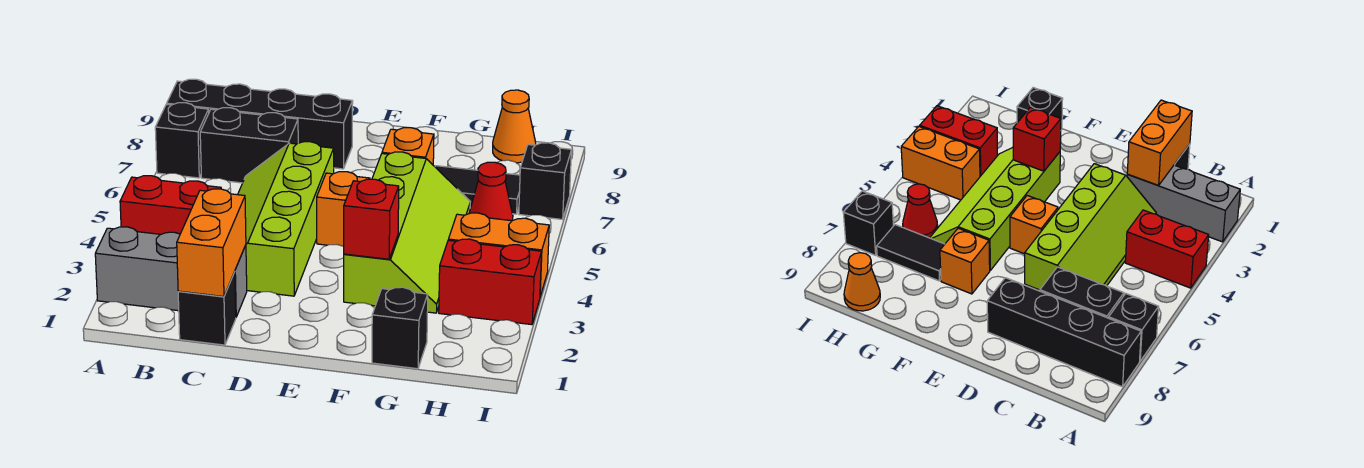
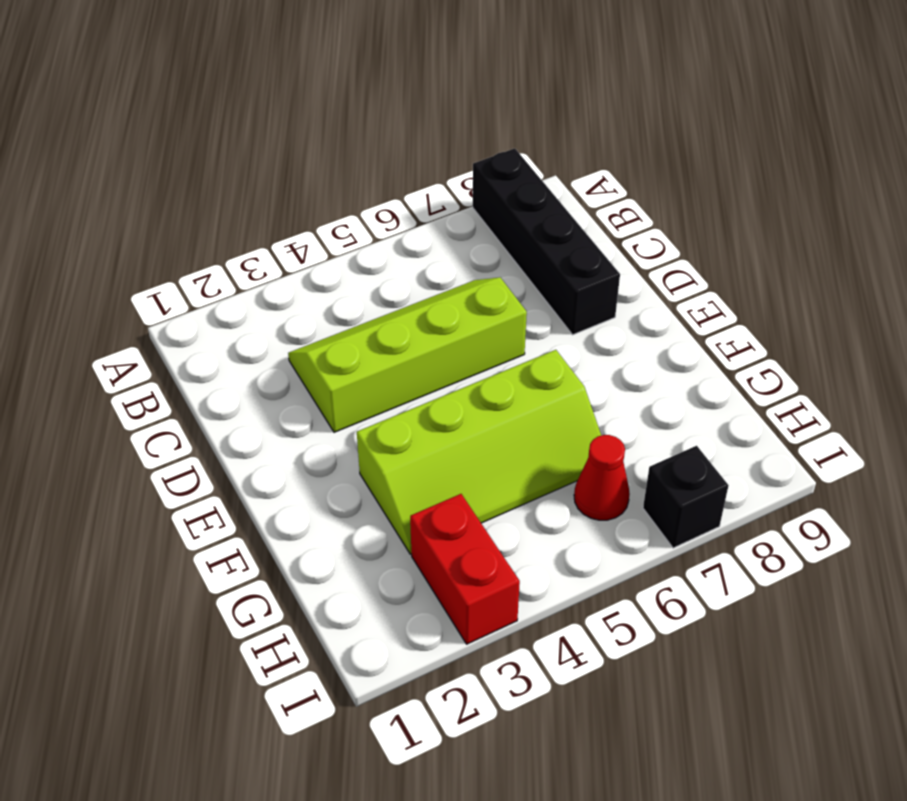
none -> grey 1x3 brick [95,227,247,317]
none -> red 1x2 brick [120,176,221,234]
none -> black 1x1 brick [155,103,209,178]

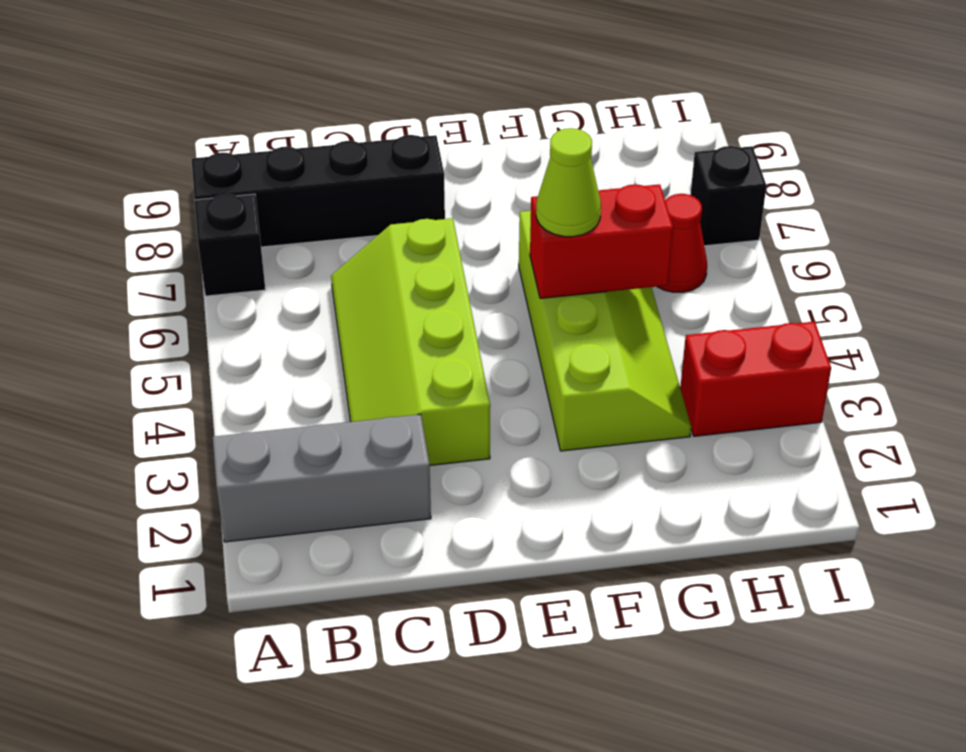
red 1x2 brick [530,184,673,298] -> red 1x2 brick moved to [120,176,221,234]
lime 1x1 cone [536,128,601,237] -> none
none -> black 1x2 brick [200,108,298,183]
none -> black 1x1 brick [178,272,236,345]
none -> orange 1x1 brick [317,172,370,247]

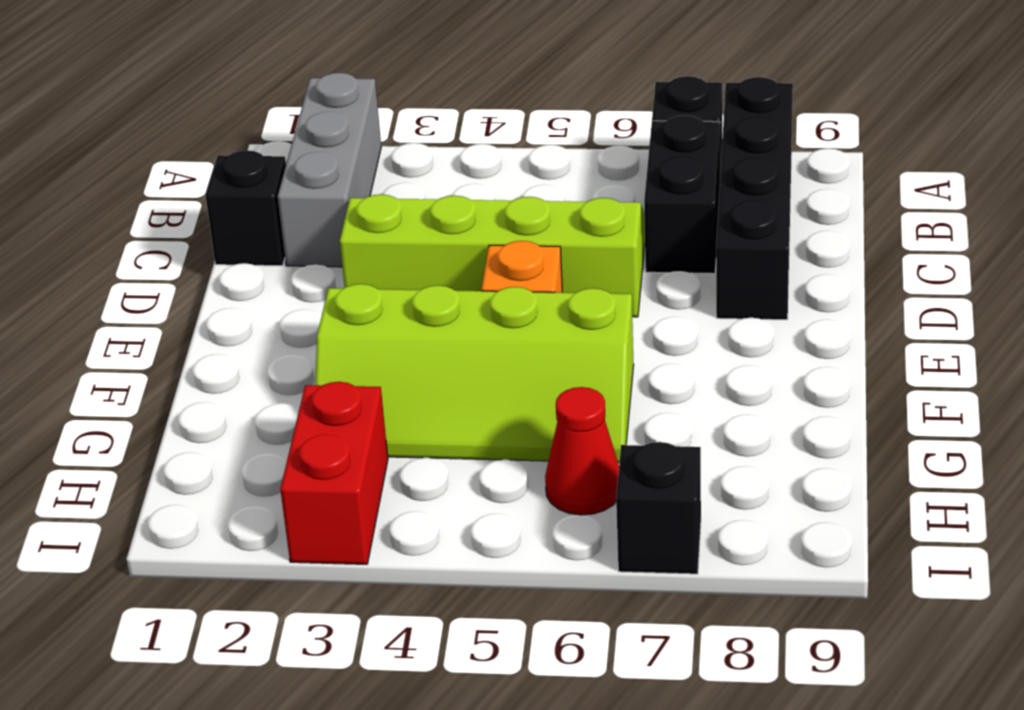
none -> red 1x2 brick [120,176,221,234]
none -> orange 1x1 brick [382,128,434,165]
none -> black 1x1 brick [372,287,428,369]

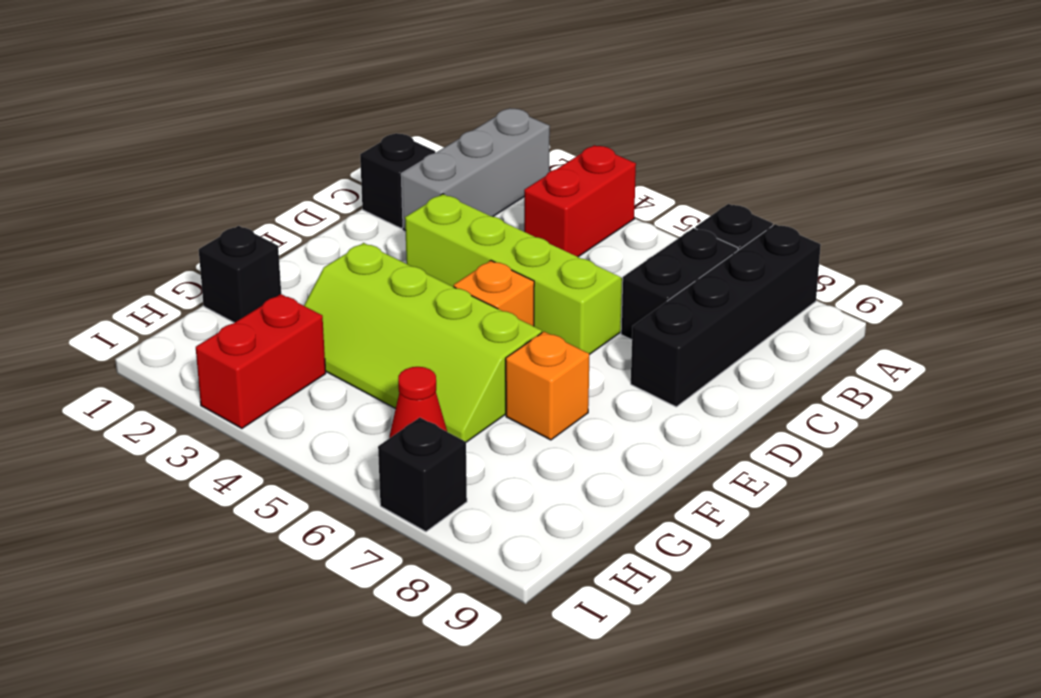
none -> black 1x2 tile [435,166,520,214]
none -> orange 1x2 brick [448,213,549,296]
none -> orange 1x1 cone [493,90,536,163]

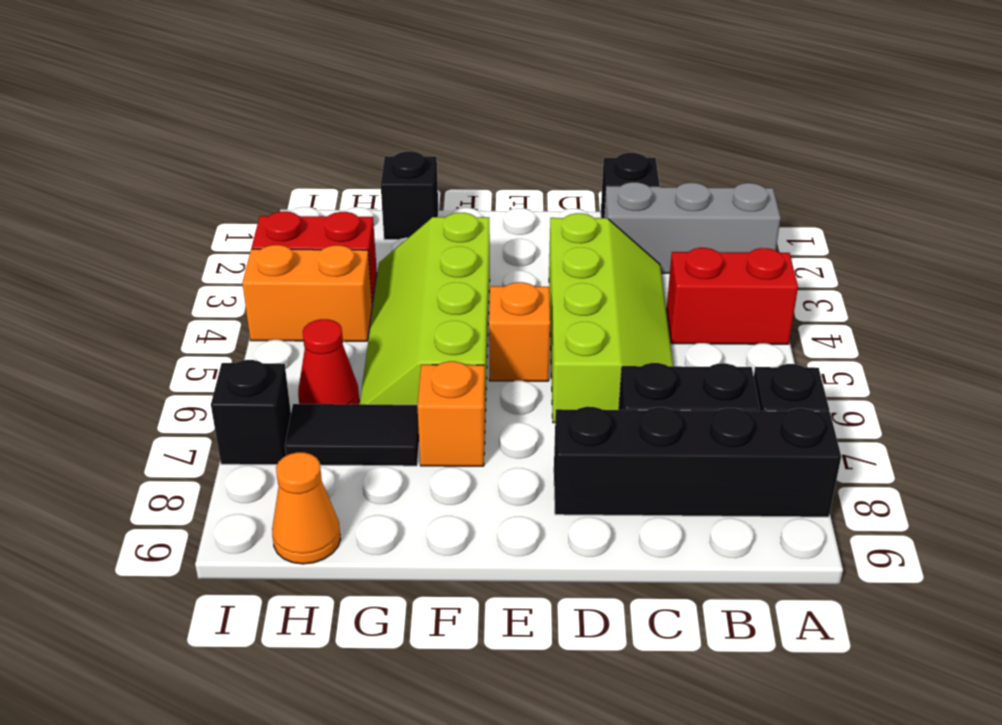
none -> orange 1x2 brick [177,189,246,297]
none -> red 1x1 brick [344,179,399,259]

